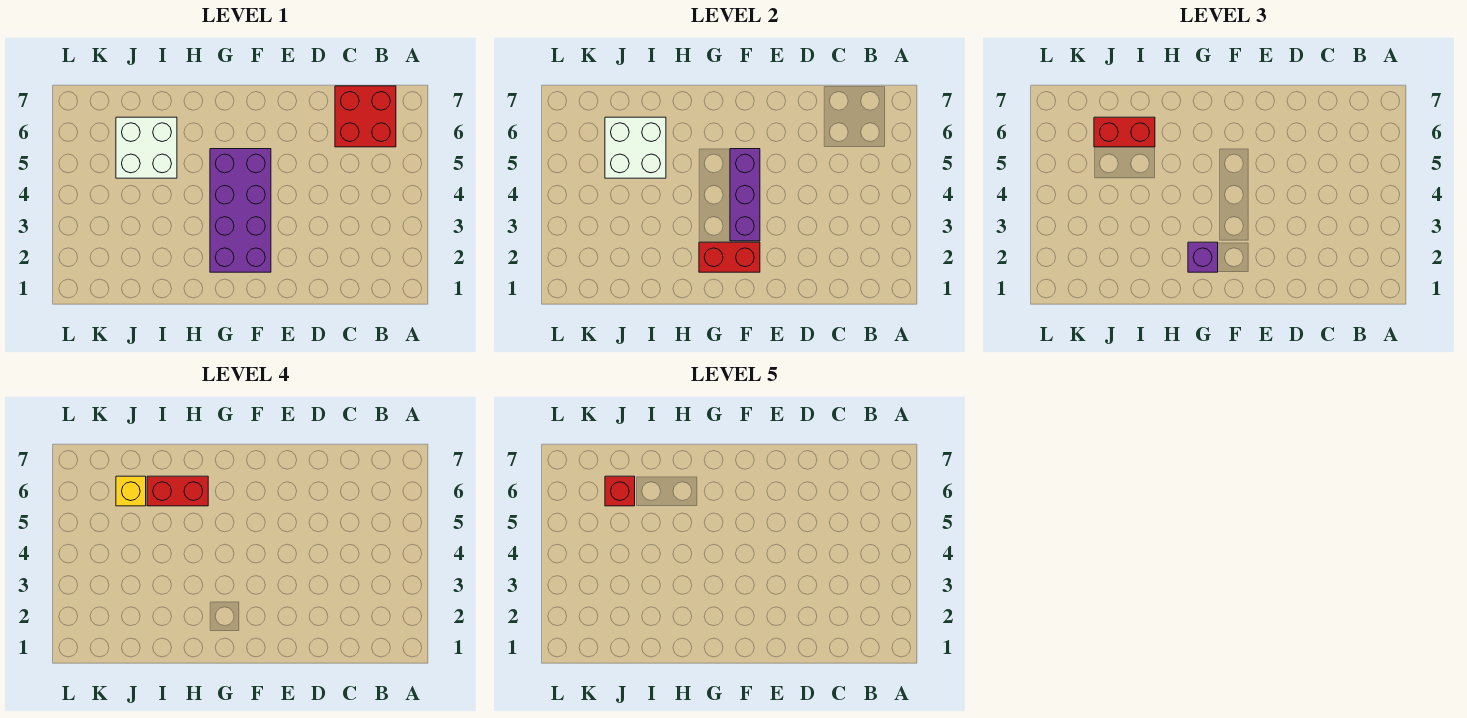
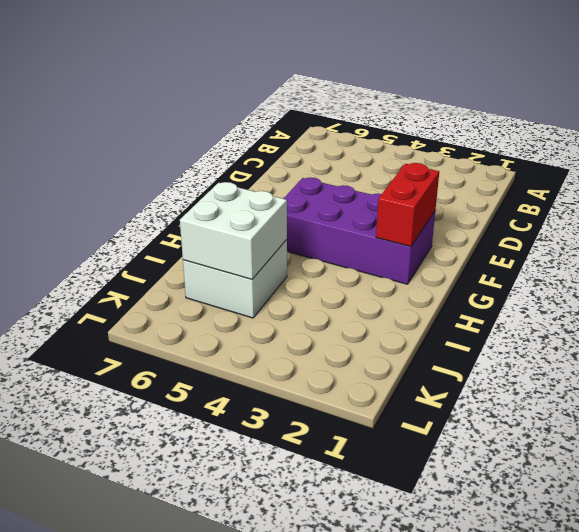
none -> red 2x2 brick [335,86,396,147]
none -> purple 1x3 brick [730,149,760,241]

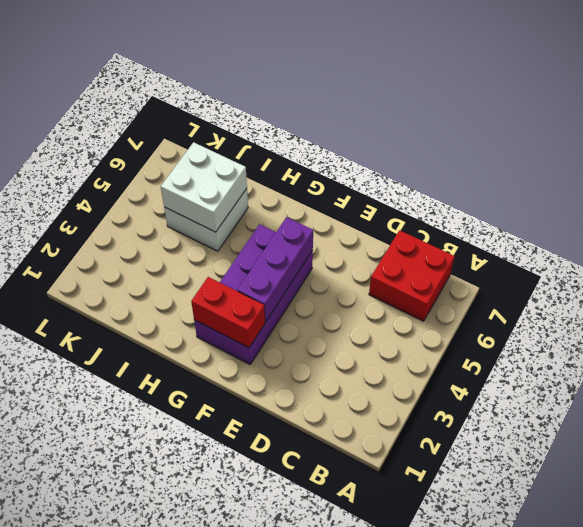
none -> purple 1x1 brick [1188,242,1218,272]
none -> red 1x2 brick [1094,117,1155,147]

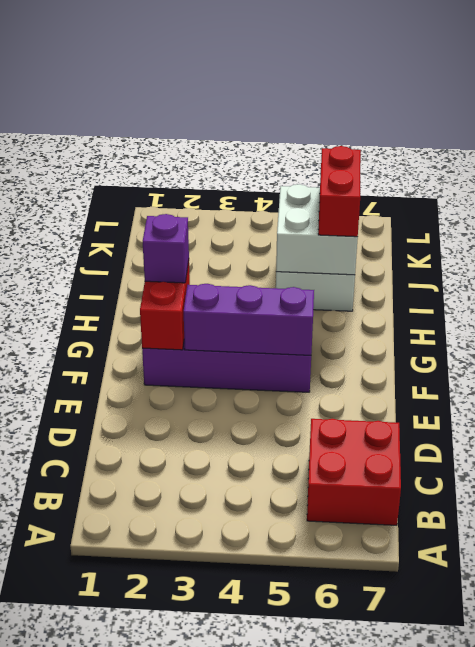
none -> red 1x2 brick [147,476,208,506]
none -> yellow 1x1 brick [116,476,146,506]

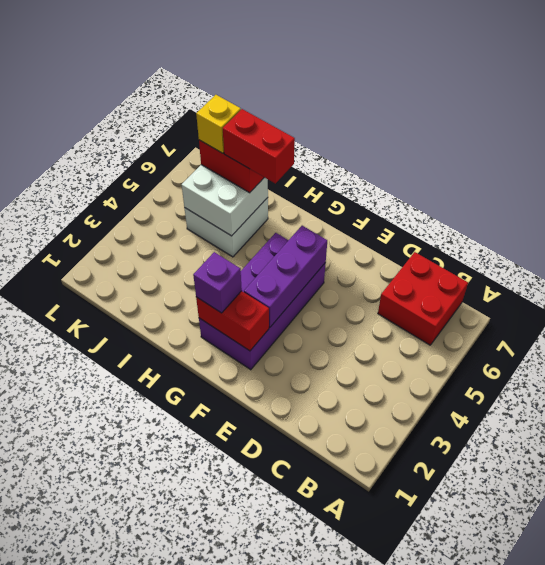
none -> red 1x1 brick [605,476,635,506]

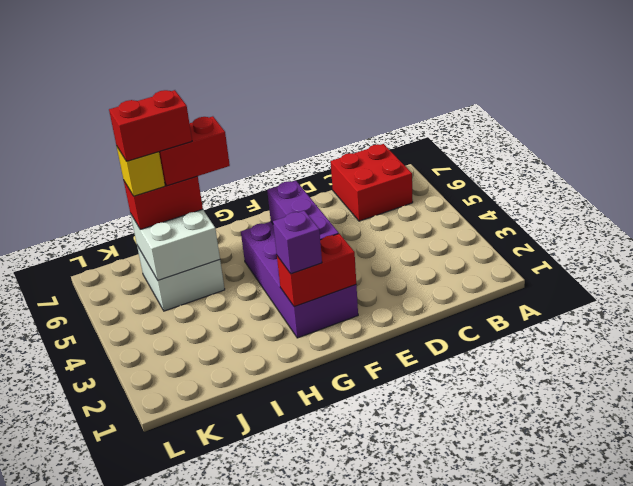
red 1x2 brick [109,90,192,161] -> red 1x1 brick [605,476,635,506]

